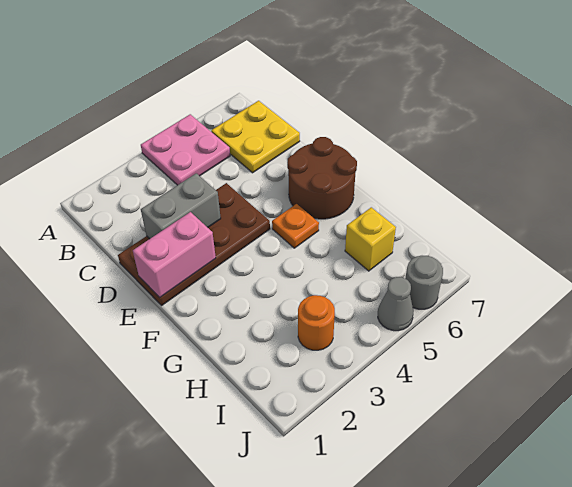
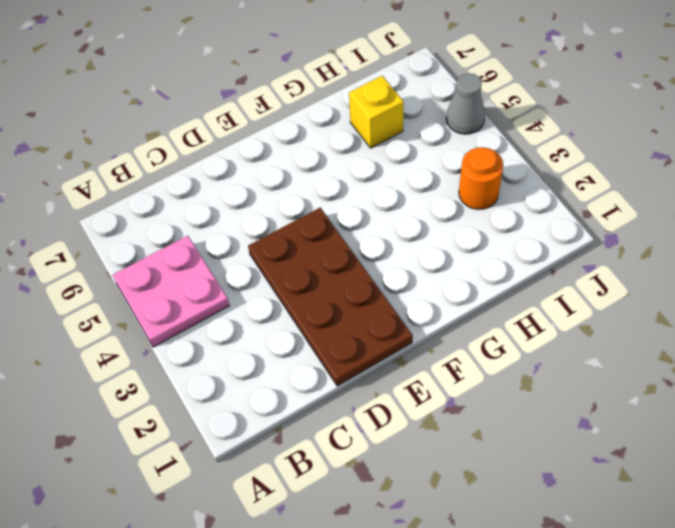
none -> yellow 2x2 plate [211,101,300,173]
none -> brown 2x2 round brick [287,137,357,219]

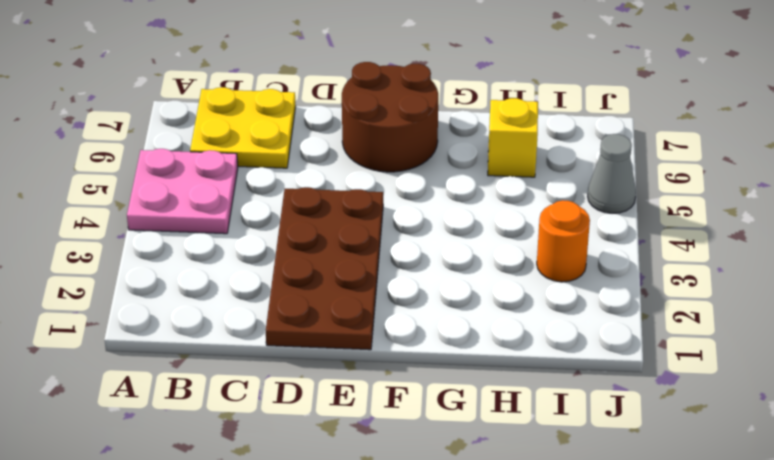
none -> orange 1x1 plate [272,204,319,248]
none -> grey 1x1 round brick [405,256,443,309]

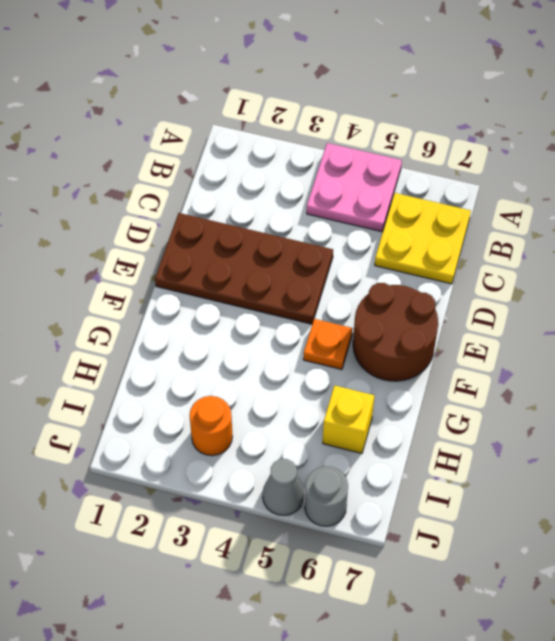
none -> grey 1x2 brick [141,173,221,239]
none -> pink 1x2 brick [133,212,216,297]

